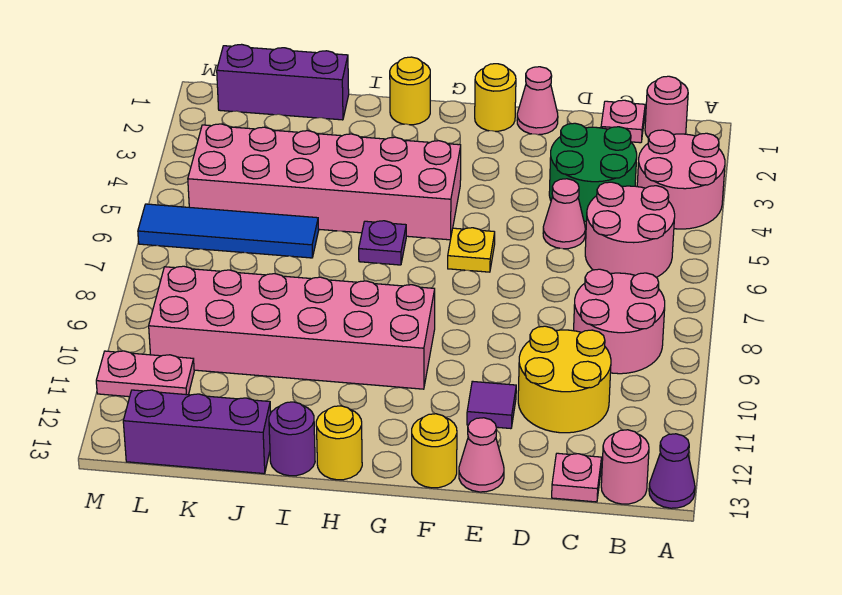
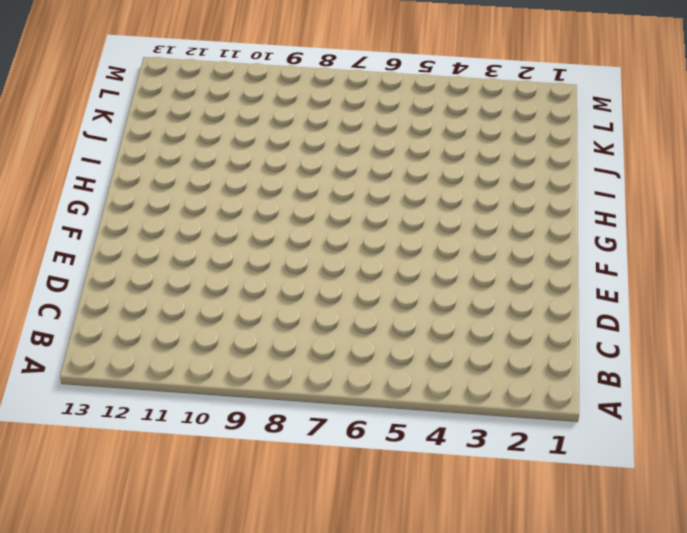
none -> pink 2x2 round brick [637,130,725,229]
none -> purple 1x1 cone [649,434,695,508]
none -> pink 1x1 round brick [645,76,688,138]

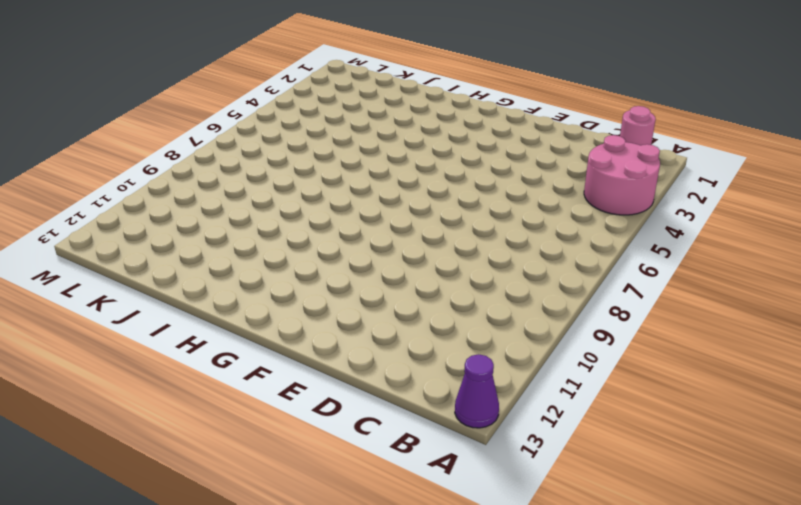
none -> pink 2x2 round brick [585,182,675,277]
none -> pink 2x2 round brick [574,269,665,374]
none -> pink 1x1 round brick [601,430,649,504]

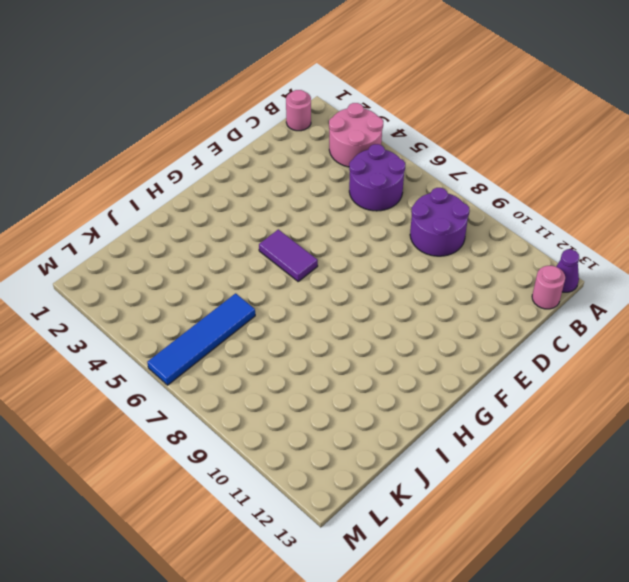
purple 2x2 round brick [349,144,405,211] -> pink 2x2 round brick [585,182,675,277]
purple 2x2 round brick [410,188,470,256] -> pink 2x2 round brick [574,269,665,374]
purple 1x2 tile [259,229,318,281] -> pink 2x6 brick [188,124,461,240]
none -> pink 1x1 plate [601,100,645,143]
none -> green 2x2 round brick [549,123,637,222]
none -> yellow 2x2 round brick [518,326,611,433]

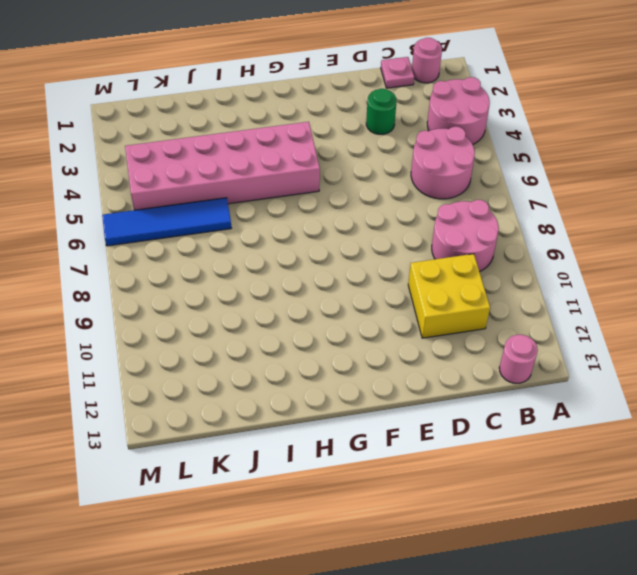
yellow 2x2 brick [408,254,490,338] -> yellow 2x2 round brick [518,326,611,433]
green 1x1 round brick [366,89,397,134] -> green 2x2 round brick [549,123,637,222]
none -> purple 1x1 cone [649,434,695,508]
none -> pink 1x1 plate [552,453,602,502]
none -> pink 1x1 cone [543,179,585,249]

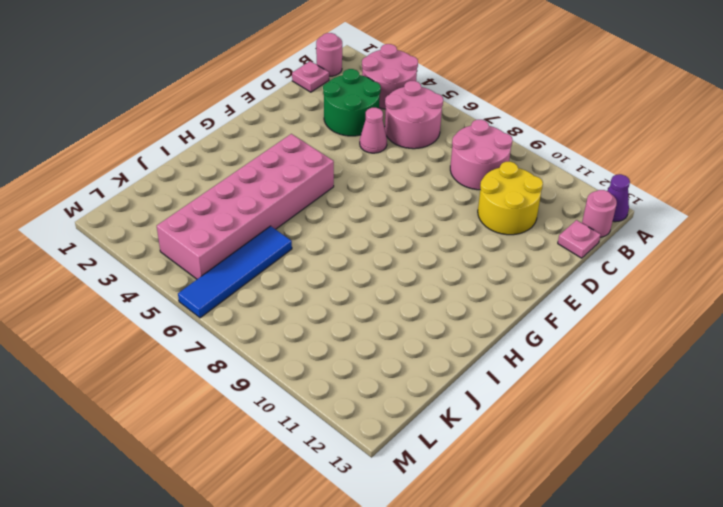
none -> pink 1x1 cone [517,67,558,135]
none -> purple 1x1 tile [467,381,516,429]
none -> pink 1x1 cone [459,418,504,492]

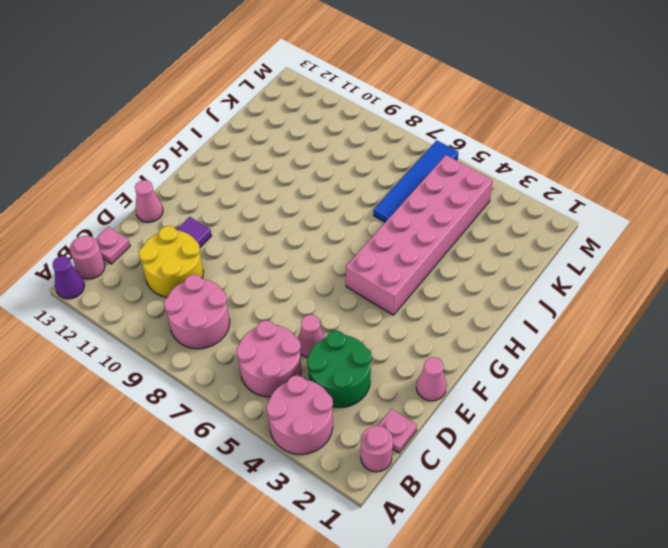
none -> yellow 1x1 round brick [475,64,516,131]
none -> yellow 1x1 plate [448,228,495,272]
none -> yellow 1x1 round brick [412,414,457,488]

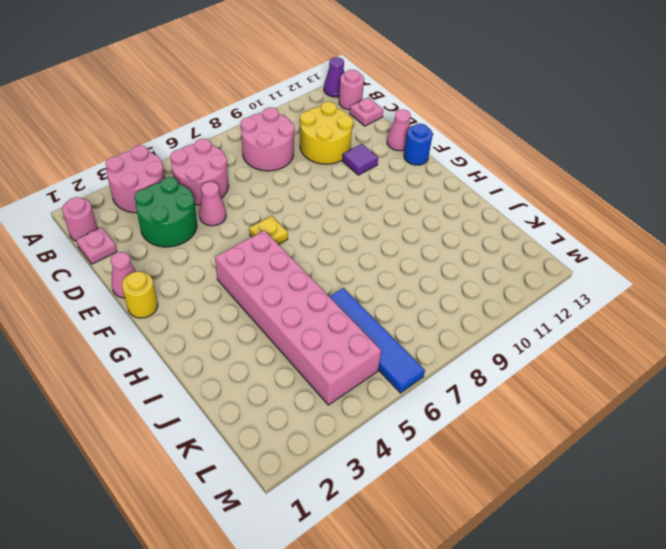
blue 1x1 round brick [404,124,433,165] -> yellow 1x1 round brick [412,414,457,488]
none -> pink 2x6 brick [149,266,435,389]
none -> yellow 1x1 round brick [390,57,430,125]
none -> purple 1x1 plate [359,221,406,265]

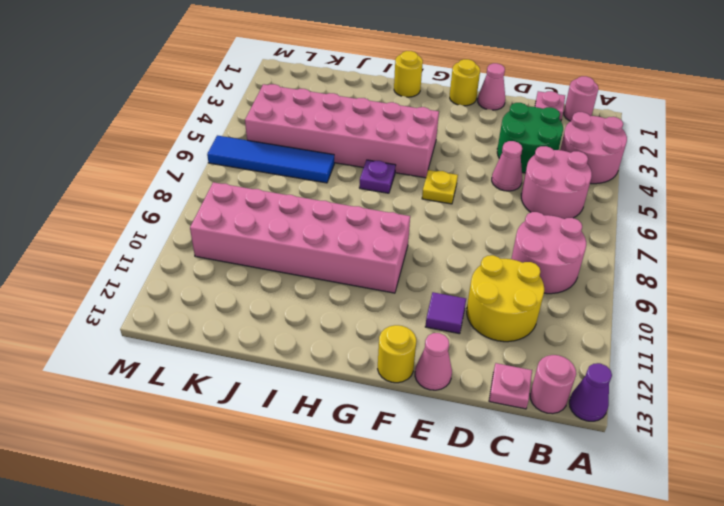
none -> yellow 1x1 round brick [316,406,362,480]
none -> purple 1x1 round brick [269,402,315,476]
none -> purple 1x3 brick [217,44,349,120]

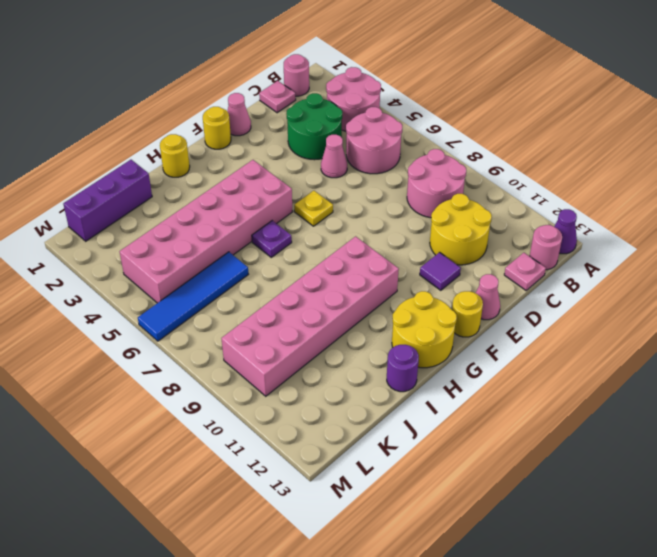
yellow 2x2 round brick [392,291,457,368] -> yellow 1x1 round brick [316,406,362,480]
none -> purple 1x3 brick [123,390,271,474]
none -> pink 1x2 plate [96,351,194,397]

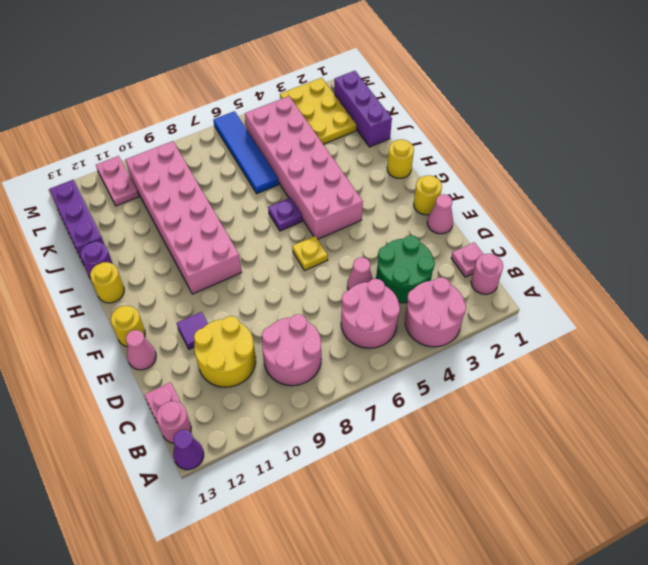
yellow 2x3 plate [280,78,356,144] -> none

